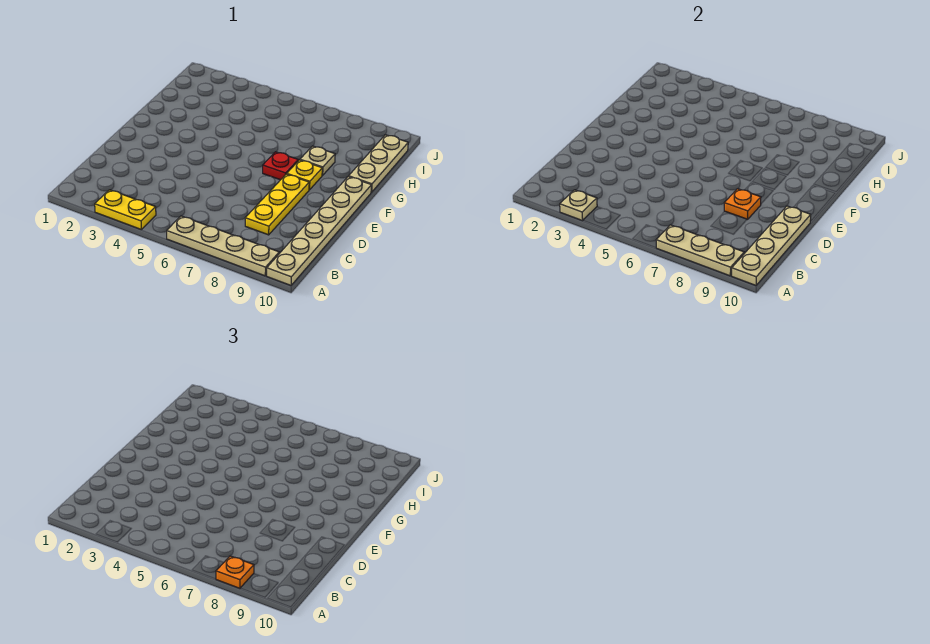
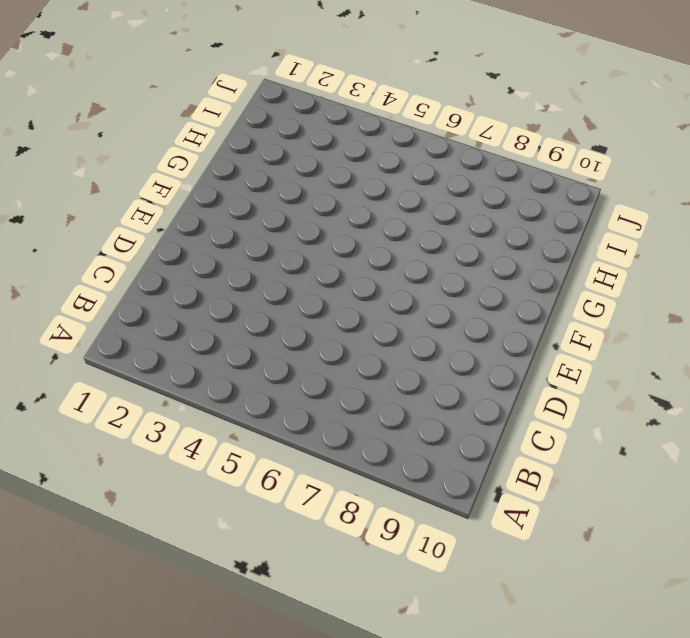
none -> yellow 1x2 plate [95,190,156,229]
none -> tan 1x4 plate [167,216,279,276]
none -> tan 1x6 plate [267,177,372,285]

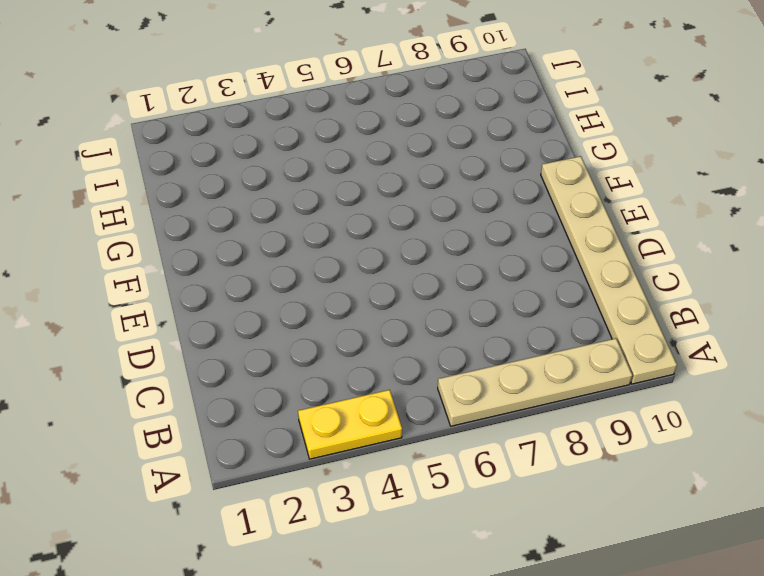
none -> yellow 1x3 plate [245,174,309,235]
none -> red 1x1 plate [263,152,298,180]
none -> yellow 1x1 plate [287,160,322,190]

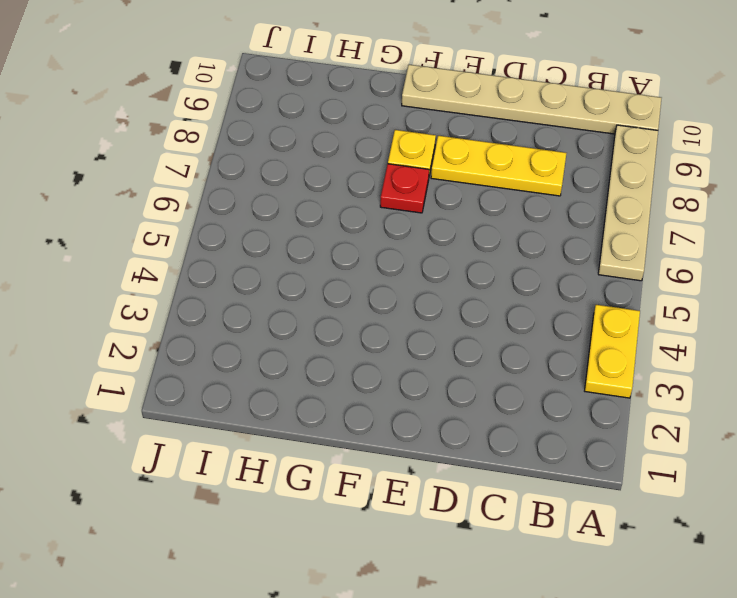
none -> tan 1x1 plate [300,146,335,175]
none -> tan 1x3 plate [349,135,408,192]
none -> tan 1x1 plate [560,190,597,221]

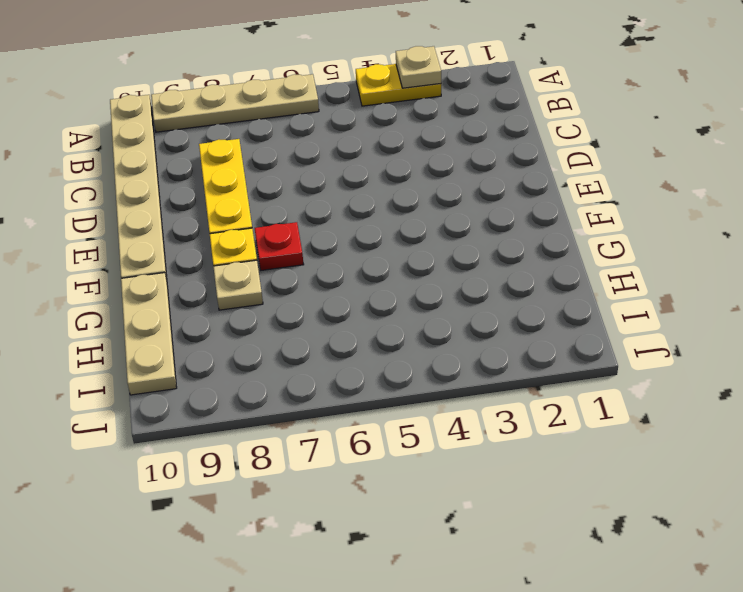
none -> tan 1x3 plate [656,225,744,276]
none -> tan 1x4 plate [732,206,811,285]
none -> orange 1x1 plate [724,189,761,219]

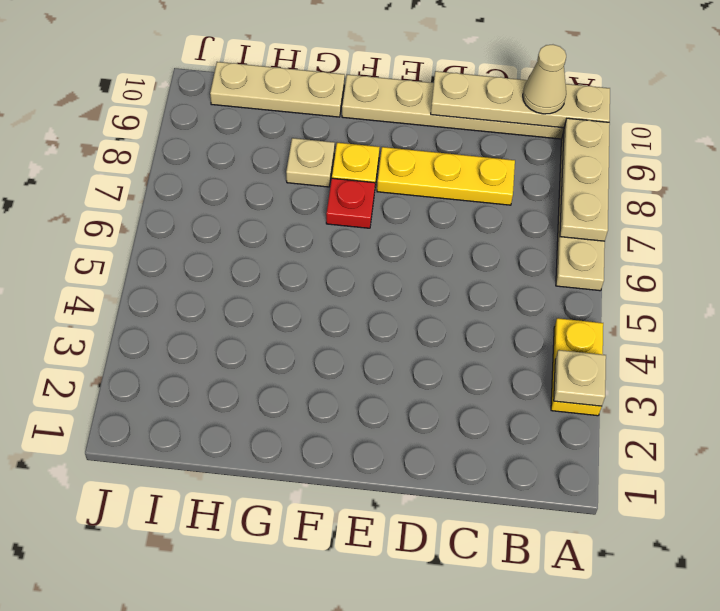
tan 1x1 cone [523,45,566,114] -> none
none -> orange 1x1 plate [724,189,761,219]
none -> orange 1x1 plate [216,556,254,588]

